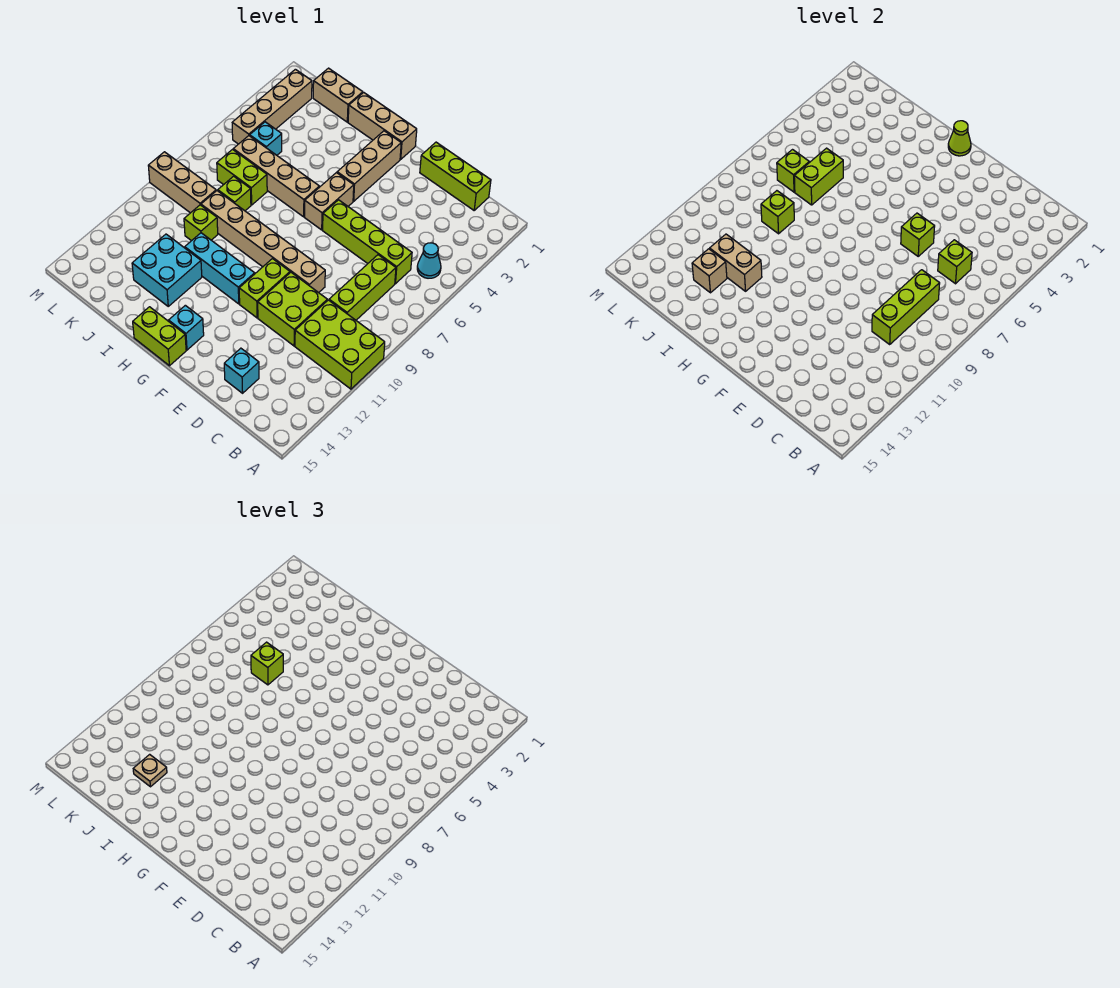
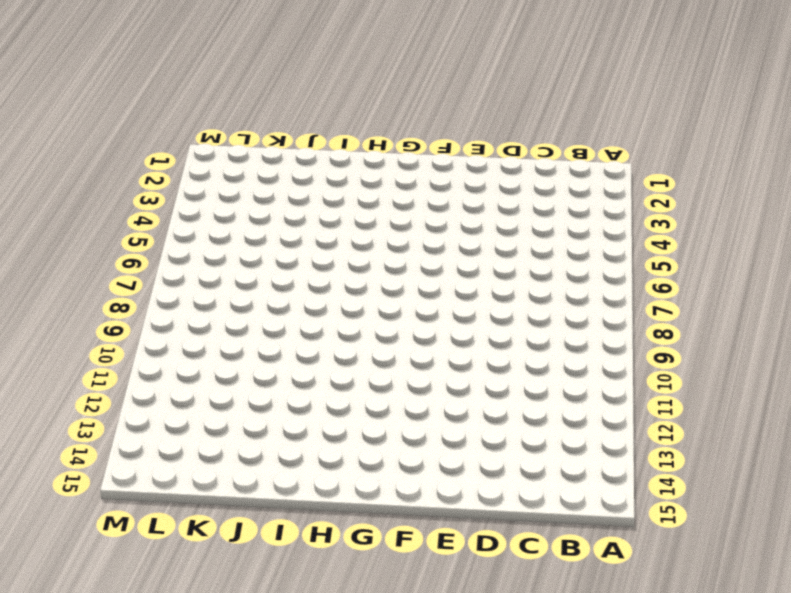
none -> lime 2x3 brick [295,300,385,389]
none -> cyan 1x1 cone [417,243,441,278]
none -> lime 1x3 brick [420,142,491,210]
none -> lime 1x4 brick [323,200,412,284]

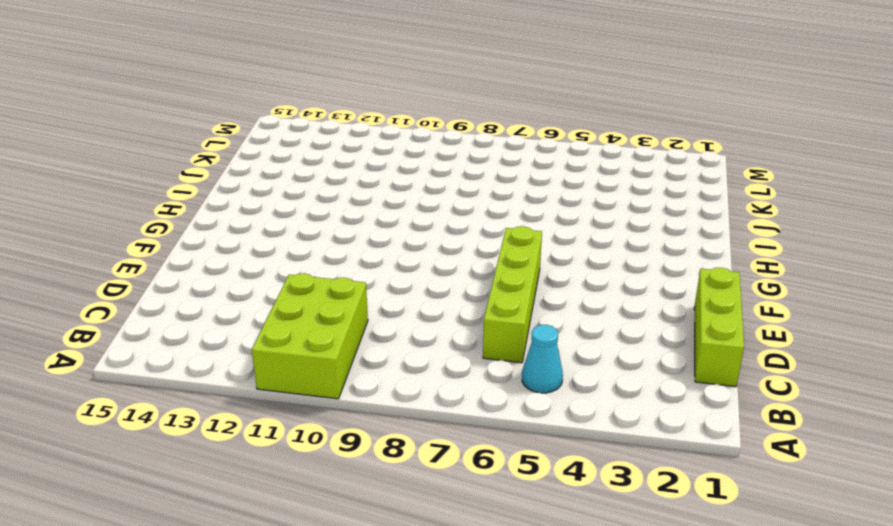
none -> lime 1x3 brick [329,255,396,320]
none -> lime 2x2 brick [258,272,327,346]
none -> cyan 1x1 brick [224,348,259,393]
none -> tan 1x6 brick [201,191,325,293]

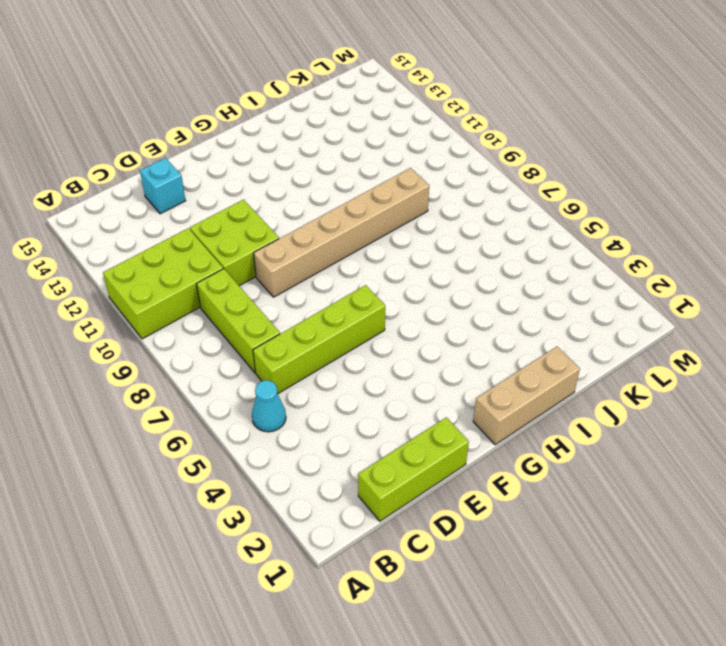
none -> lime 1x2 brick [239,259,290,318]
none -> tan 1x3 brick [337,131,401,201]
none -> tan 1x2 brick [305,173,354,230]
none -> cyan 1x3 brick [185,233,255,304]

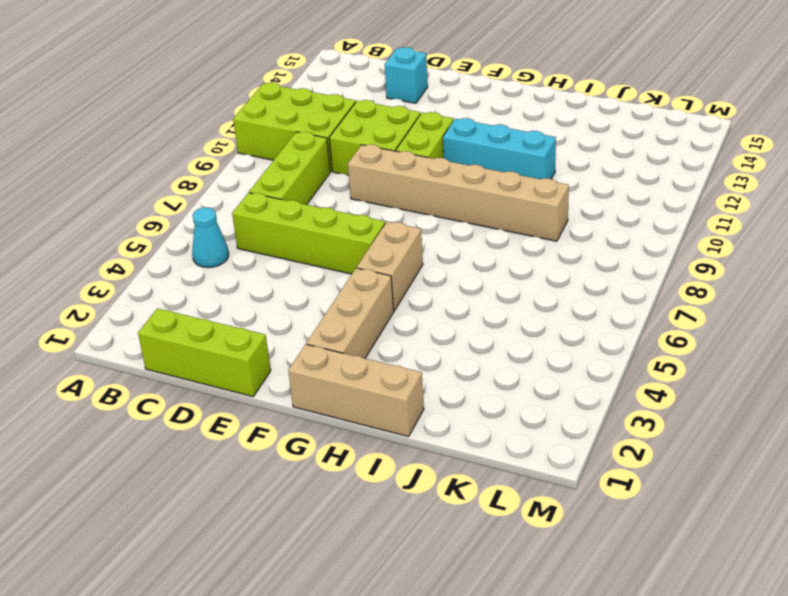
none -> cyan 1x1 brick [169,305,204,350]
none -> lime 1x2 brick [133,307,186,366]
none -> tan 1x4 brick [233,136,319,217]
none -> cyan 2x2 brick [132,234,202,306]

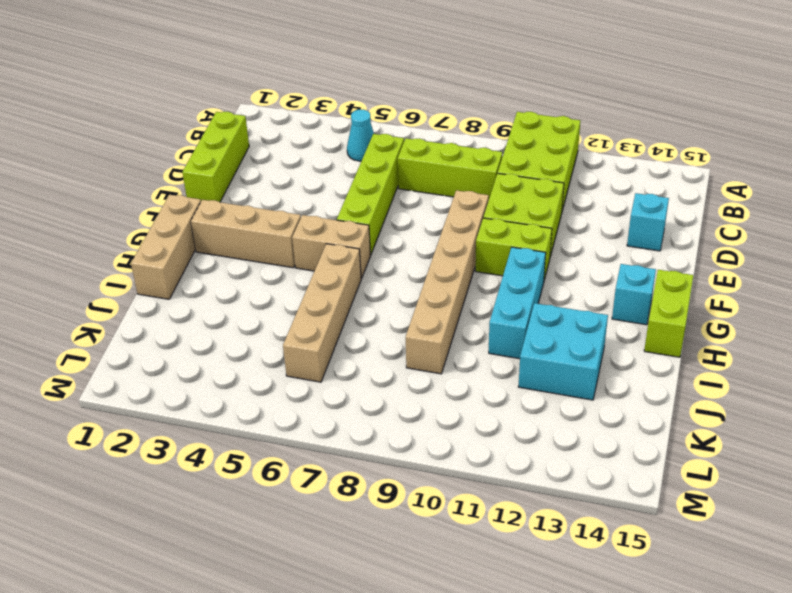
none -> tan 1x2 brick [313,68,363,122]
none -> lime 1x2 brick [217,150,267,205]
none -> lime 1x1 brick [218,176,251,211]
none -> lime 1x1 brick [184,205,218,241]

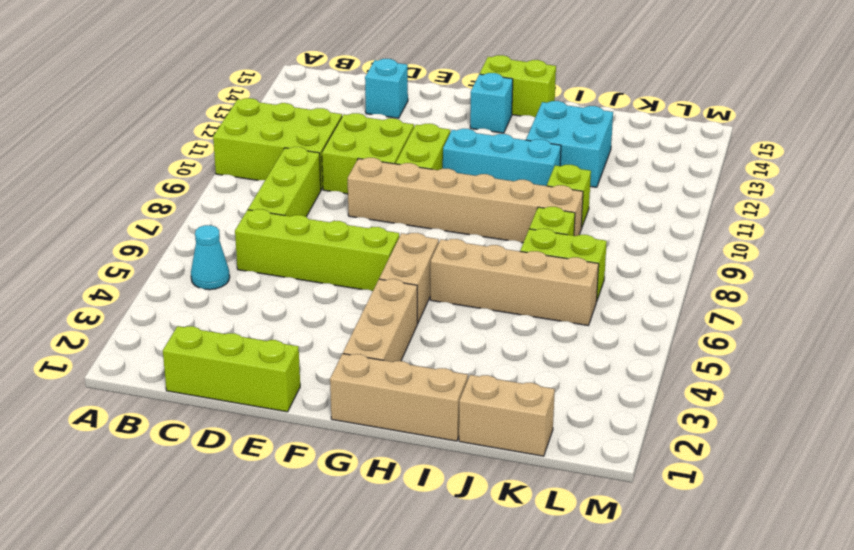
none -> cyan 1x1 brick [250,122,282,155]
none -> tan 1x3 brick [148,152,216,213]
none -> tan 1x4 brick [232,69,312,144]
none -> lime 1x1 brick [938,240,972,284]

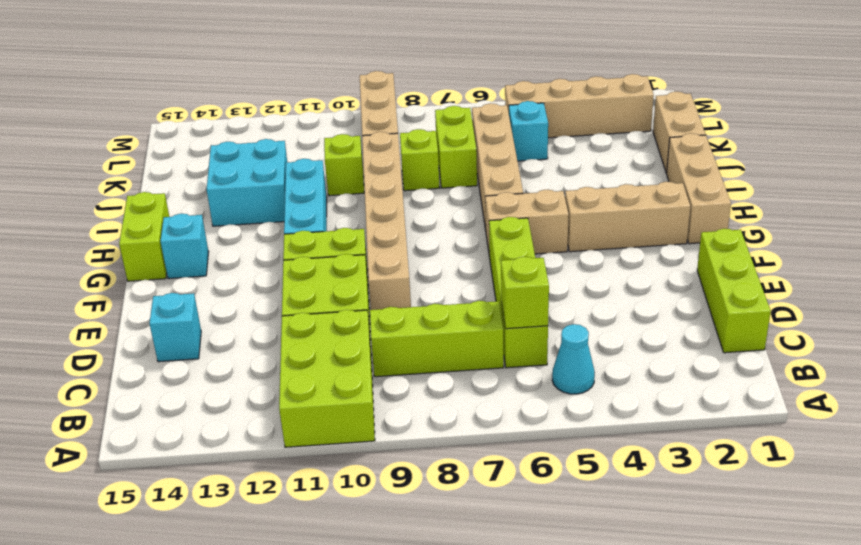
none -> lime 1x3 brick [872,270,940,344]
none -> lime 1x1 brick [901,213,935,256]
none -> lime 1x1 cone [948,121,971,156]
none -> tan 1x2 brick [710,234,762,291]

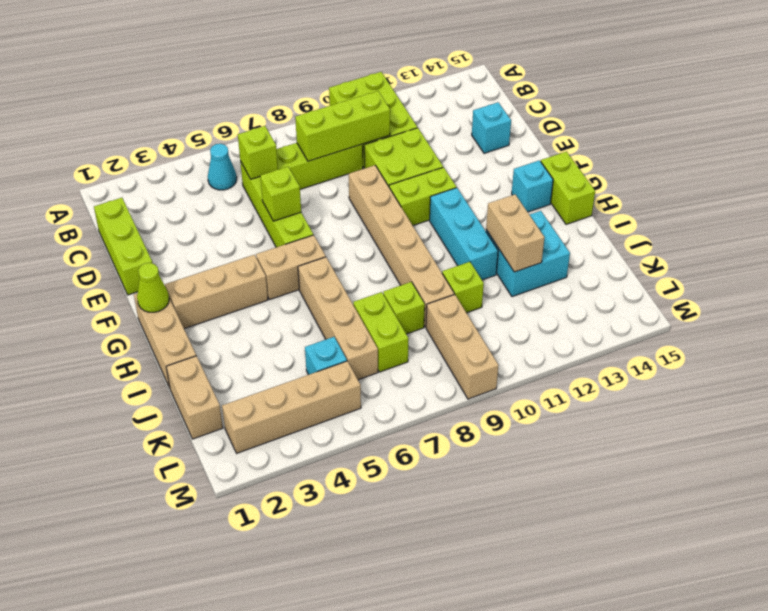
none -> lime 1x2 brick [794,148,843,205]
none -> lime 1x1 brick [761,191,794,234]
none -> tan 1x1 brick [692,249,727,293]
none -> lime 1x1 brick [777,150,809,192]

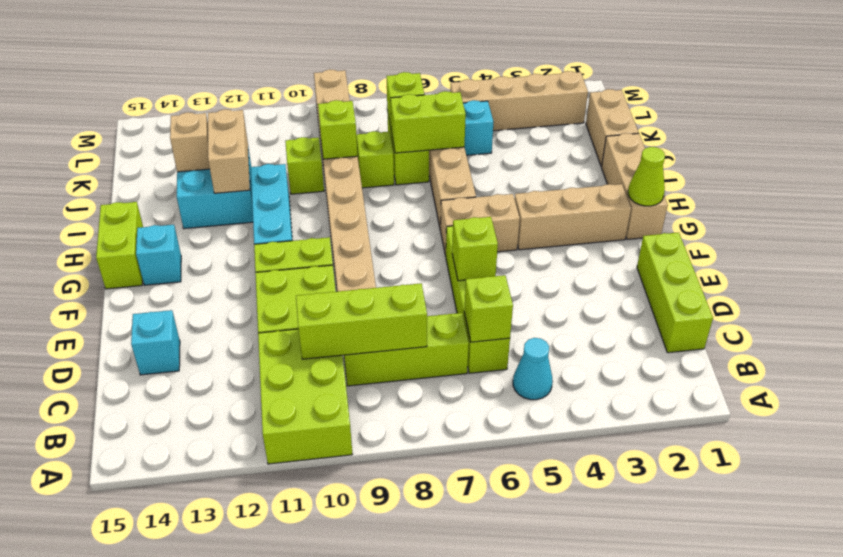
none -> lime 1x1 brick [251,642,283,685]
none -> tan 1x1 plate [133,754,167,787]

